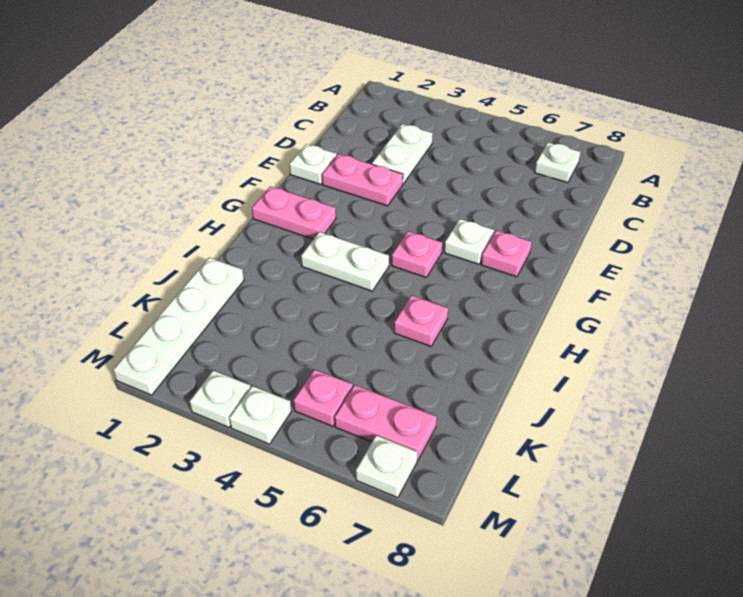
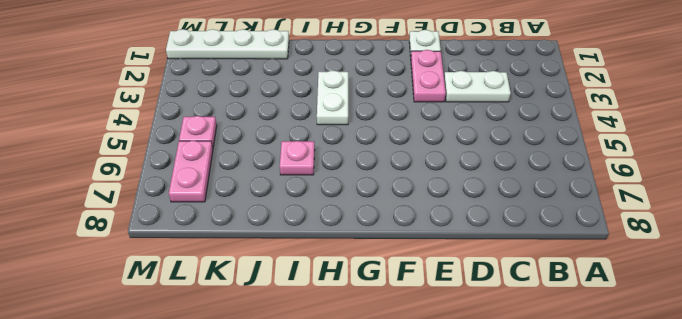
none -> white 1x1 plate [535,143,580,183]
none -> white 1x1 plate [444,219,494,264]
none -> pink 1x1 plate [481,230,532,277]

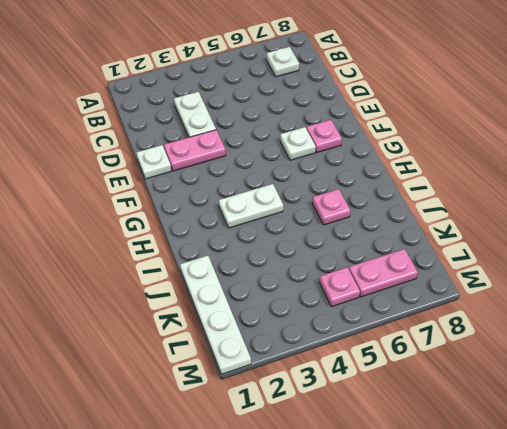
none -> pink 1x2 plate [252,186,336,239]
none -> pink 1x1 plate [392,231,442,277]
none -> white 1x1 plate [190,370,251,427]

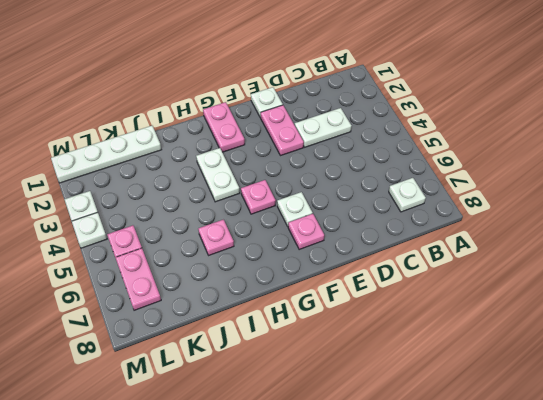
none -> white 1x1 plate [356,435,418,498]

